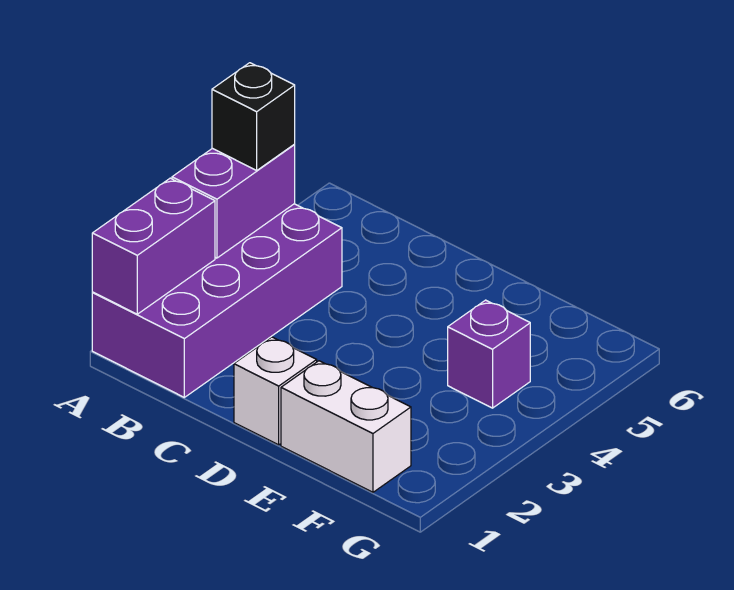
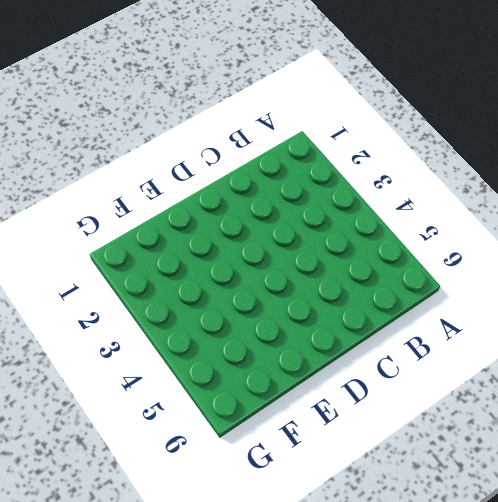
none -> purple 2x4 brick [92,204,342,397]
none -> white 1x1 brick [234,337,317,445]

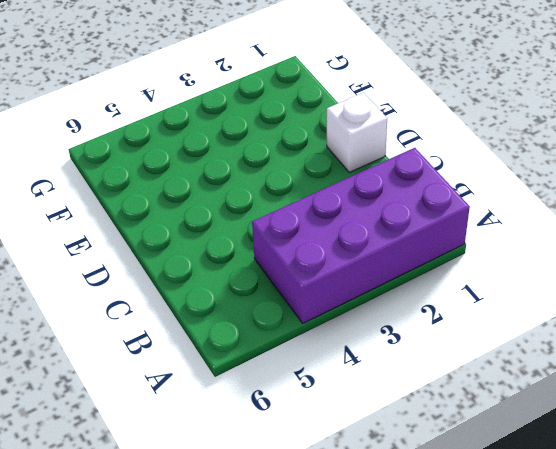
none -> white 1x2 brick [281,361,411,492]
none -> purple 1x1 brick [448,300,530,408]

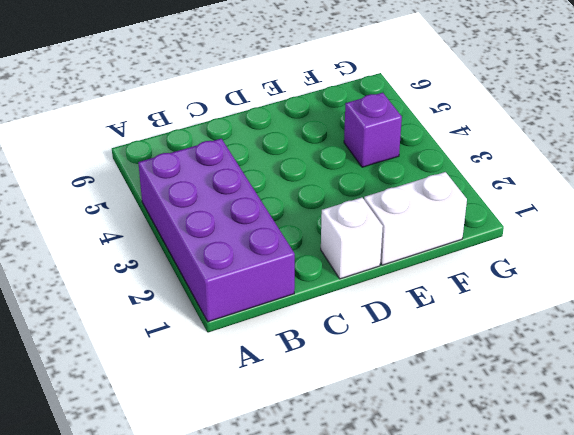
none -> purple 1x2 brick [92,178,215,314]
none -> purple 1x2 brick [172,145,295,258]

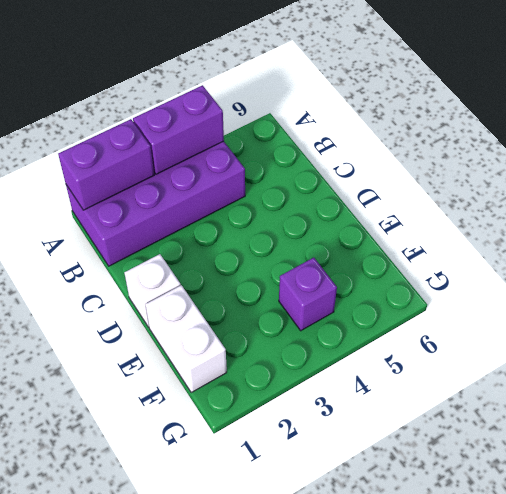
none -> black 1x1 brick [212,63,295,170]

